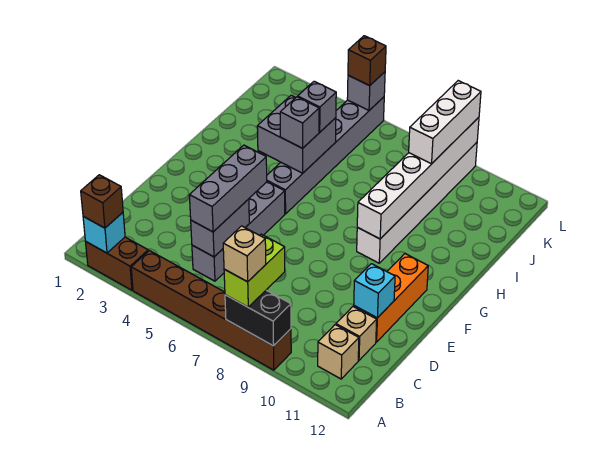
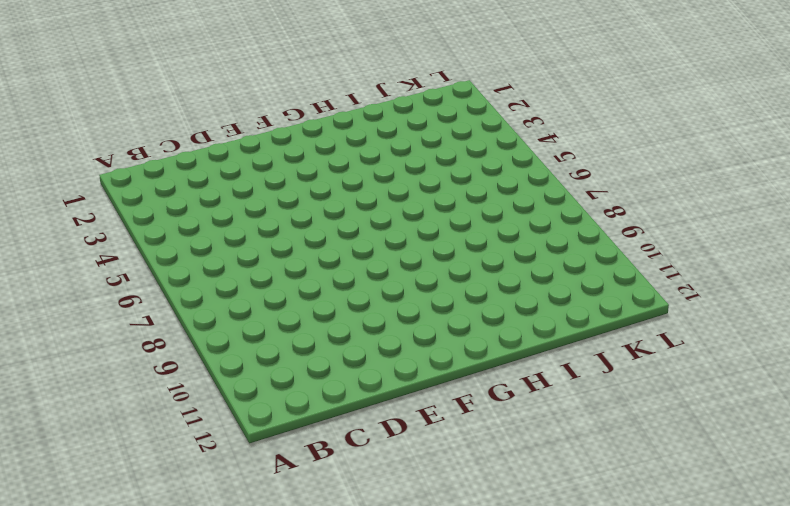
none -> brown 1x2 brick [86,237,148,290]
none -> brown 1x6 brick [131,251,291,370]
none -> tan 1x1 brick [318,325,359,379]

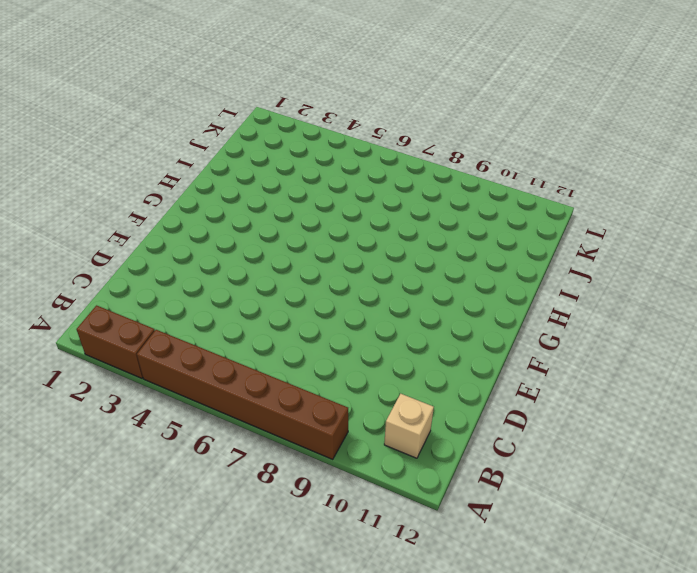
none -> grey 1x4 brick [192,182,285,281]
none -> tan 1x1 brick [336,306,377,360]
none -> orange 1x3 brick [354,254,428,342]

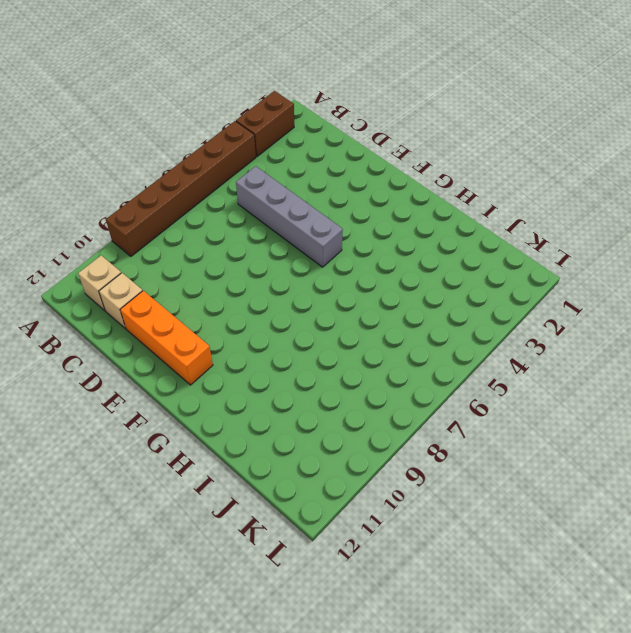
none -> grey 1x6 brick [267,97,384,214]
none -> white 1x6 brick [357,142,477,263]
none -> cyan 1x1 brick [83,213,125,253]

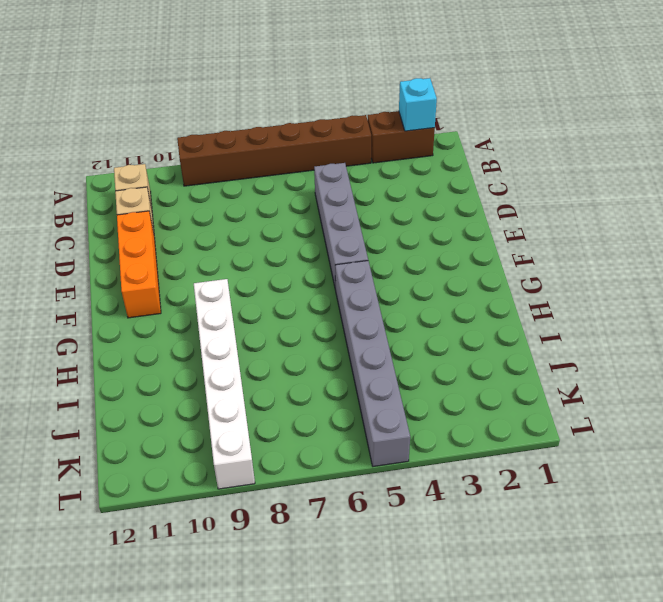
none -> black 1x2 brick [225,290,291,346]
none -> grey 1x2 brick [191,199,249,257]
none -> cyan 1x1 brick [354,264,395,318]

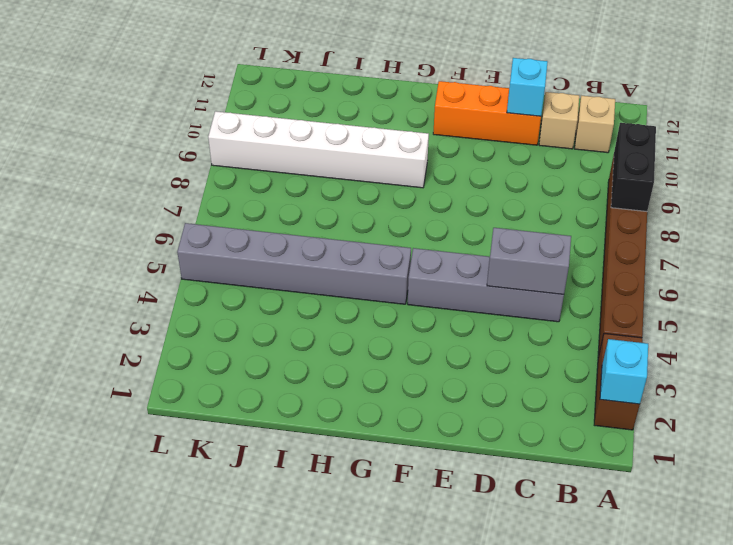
none -> white 1x6 brick [357,117,479,239]
none -> grey 2x2 brick [257,95,336,173]
none -> grey 1x1 brick [347,72,385,110]

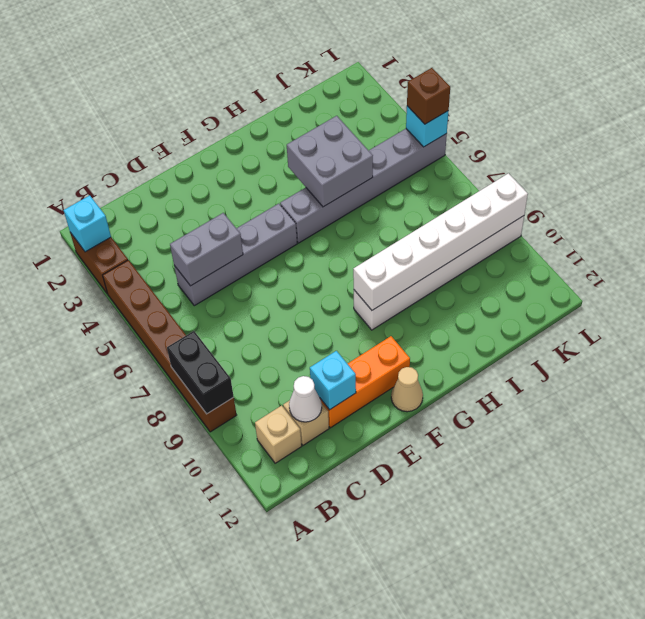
white 1x1 cone [289,376,322,422] -> none
tan 1x1 cone [391,367,423,412] -> none
cyan 1x1 brick [406,106,449,147] -> grey 1x1 brick [347,72,385,110]
none -> brown 1x1 brick [81,175,123,228]
none -> lime 1x2 brick [224,234,285,307]
none -> grey 1x3 brick [189,145,267,232]

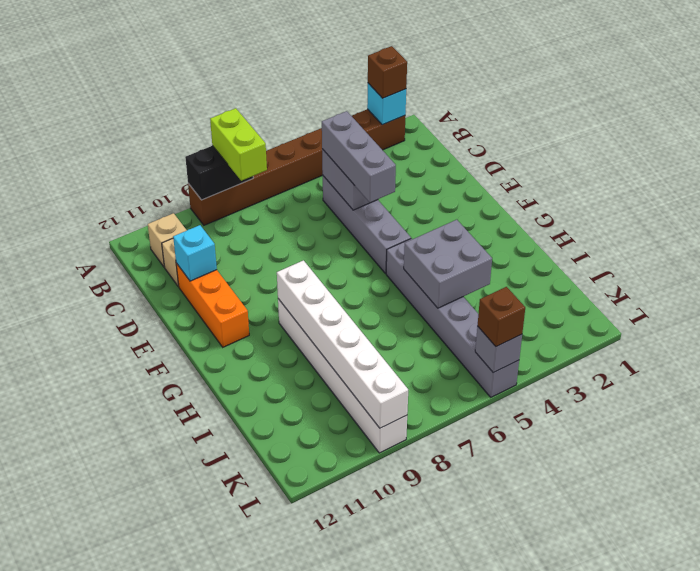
none -> grey 1x1 brick [280,97,319,148]
none -> grey 1x1 brick [298,81,336,132]
none -> white 1x3 brick [409,81,481,164]

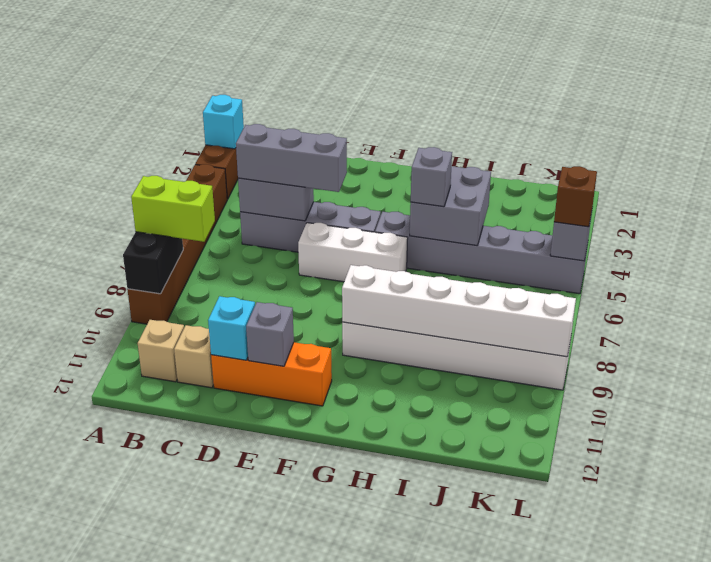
white 1x3 brick [298,223,408,282] -> white 1x3 brick moved to [409,81,481,164]
grey 1x1 brick [246,302,294,366] -> grey 1x1 brick moved to [298,81,336,132]
none -> brown 1x1 brick [81,175,123,228]
none -> tan 1x1 brick [223,226,266,282]

